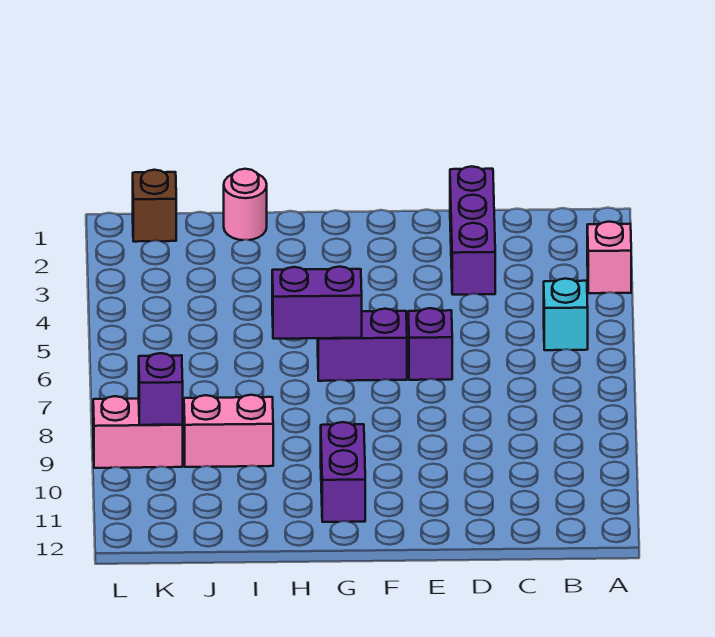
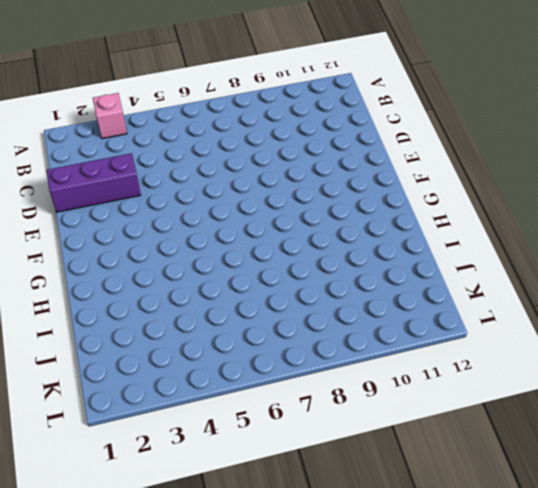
none -> cyan 1x1 brick [544,279,588,350]
none -> purple 1x1 brick [408,308,452,380]
none -> purple 1x2 brick [318,309,407,381]

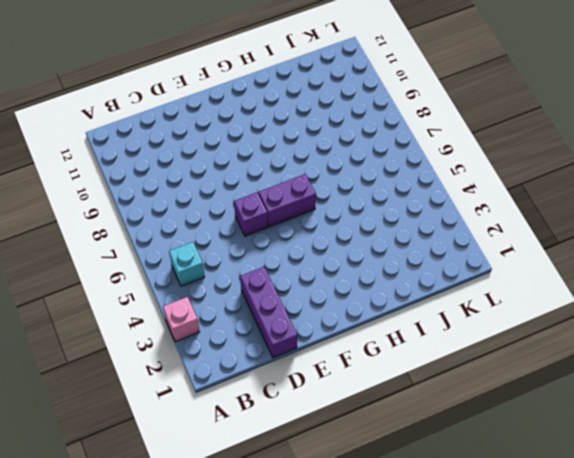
none -> purple 1x2 brick [321,422,365,522]
none -> pink 1x1 round brick [224,169,267,240]
none -> pink 1x2 brick [184,395,273,467]

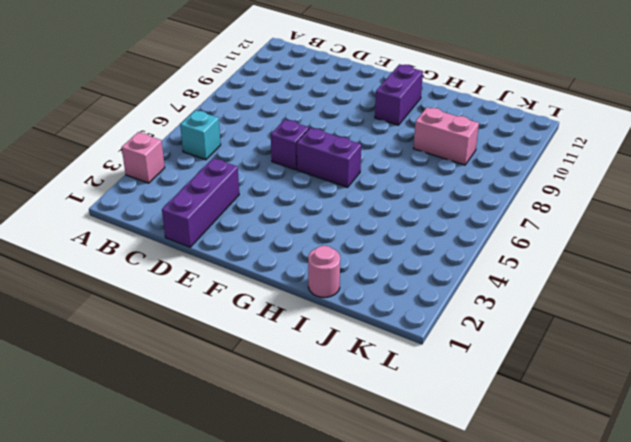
none -> brown 1x1 brick [133,170,176,242]
none -> pink 1x2 brick [93,396,183,468]
none -> purple 1x2 brick [272,267,362,339]

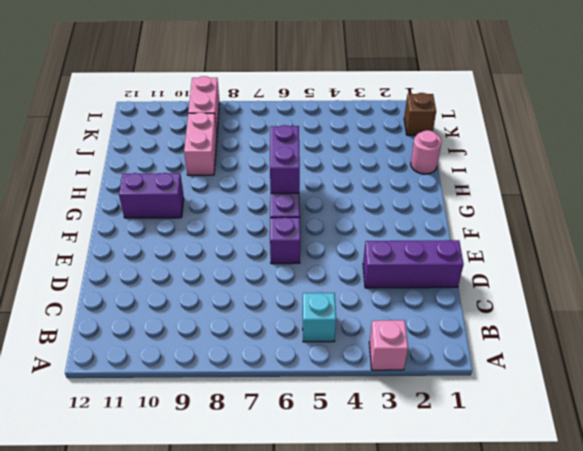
none -> purple 1x1 brick [139,353,183,425]

